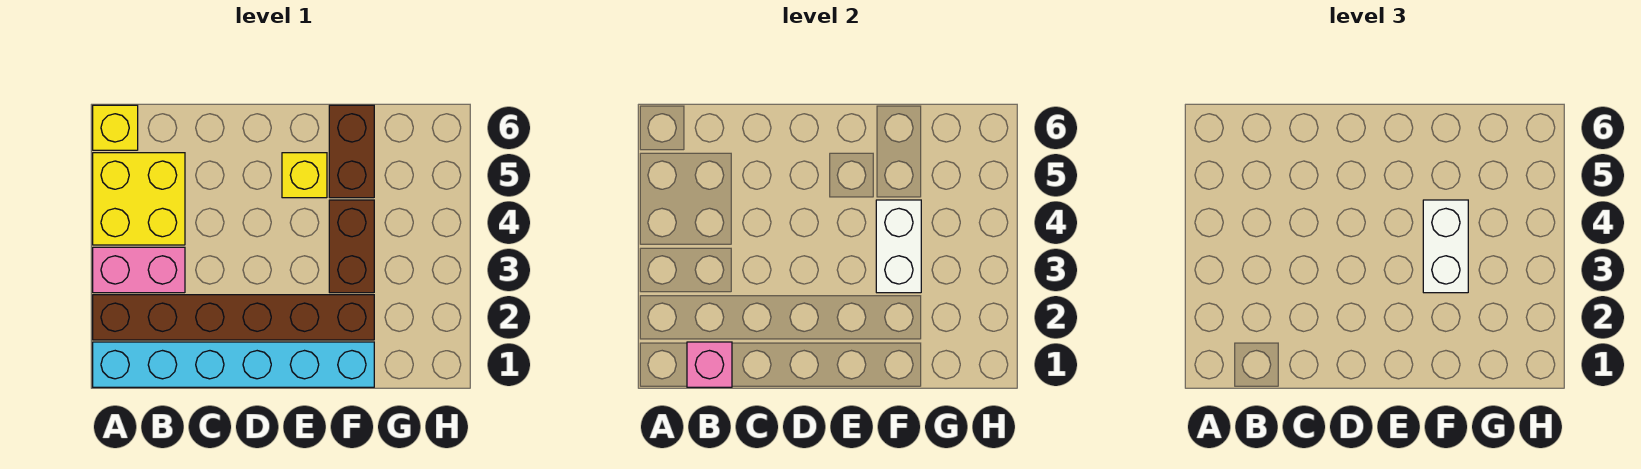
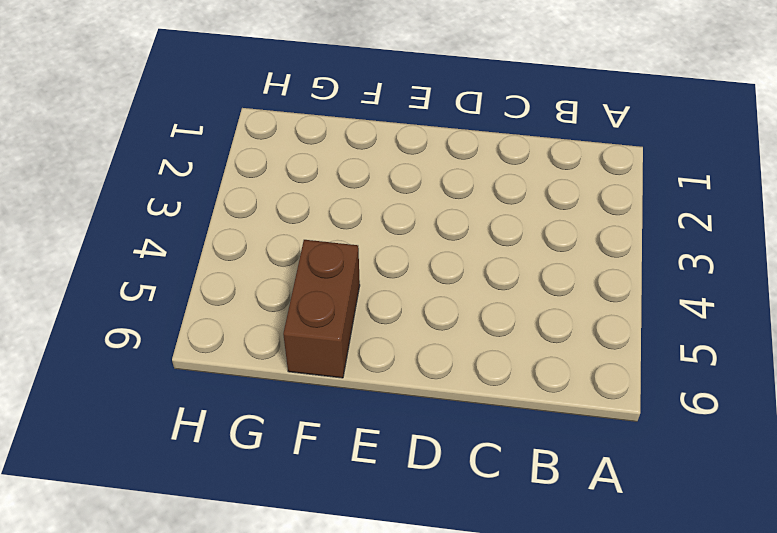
none -> cyan 1x6 brick [93,342,374,387]
none -> brown 1x6 brick [93,295,374,340]

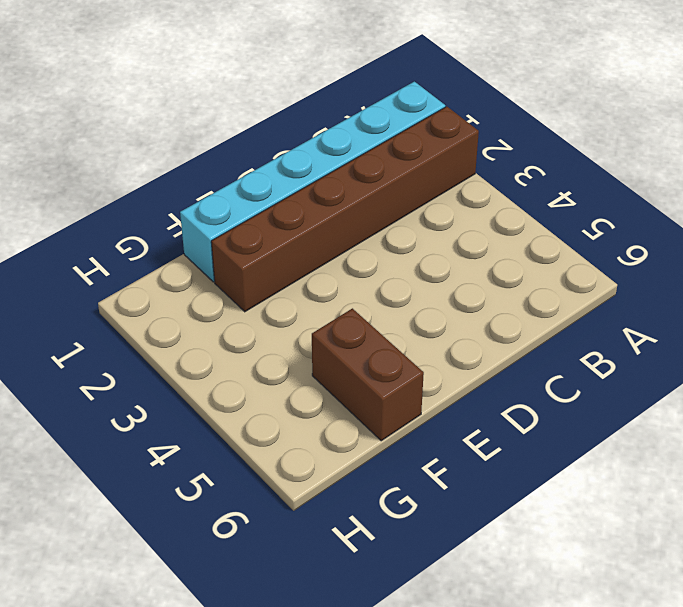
none -> pink 1x2 brick [93,247,185,293]
none -> yellow 2x2 brick [93,153,185,245]

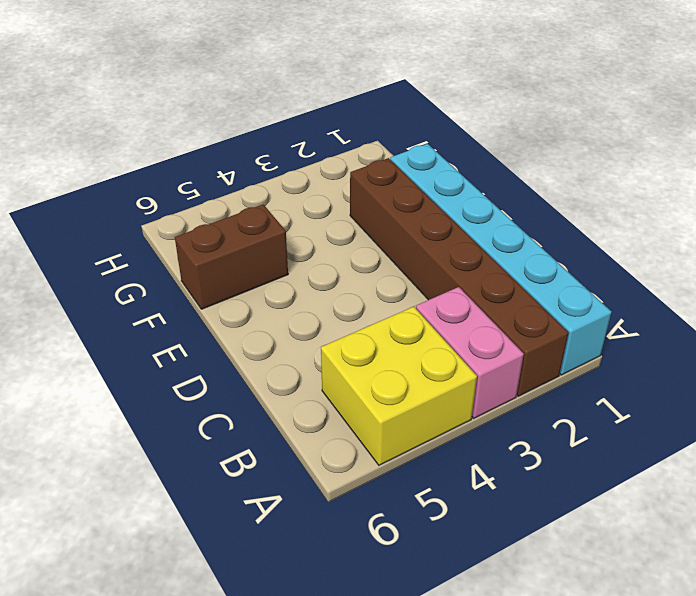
none -> yellow 1x1 brick [93,105,138,150]
none -> yellow 1x1 brick [282,153,327,198]

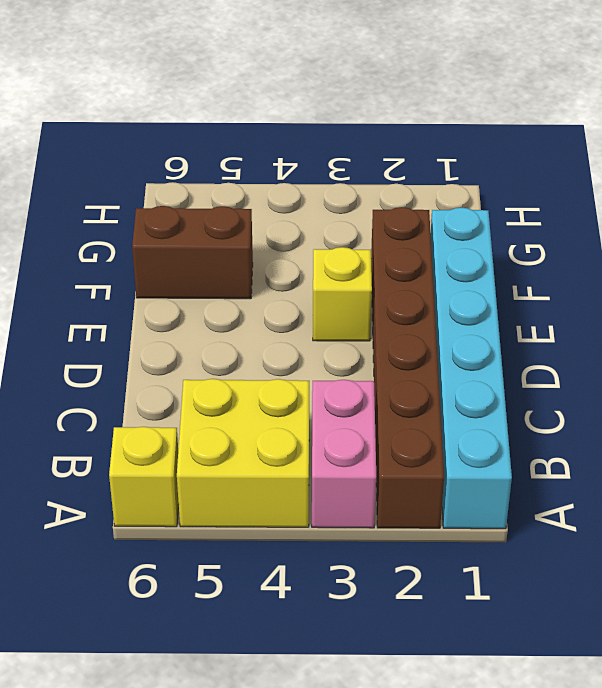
yellow 1x1 brick [313,247,372,341] -> yellow 1x1 brick moved to [282,153,327,198]
none -> brown 1x2 brick [329,200,374,293]
none -> pink 1x1 brick [687,342,732,387]

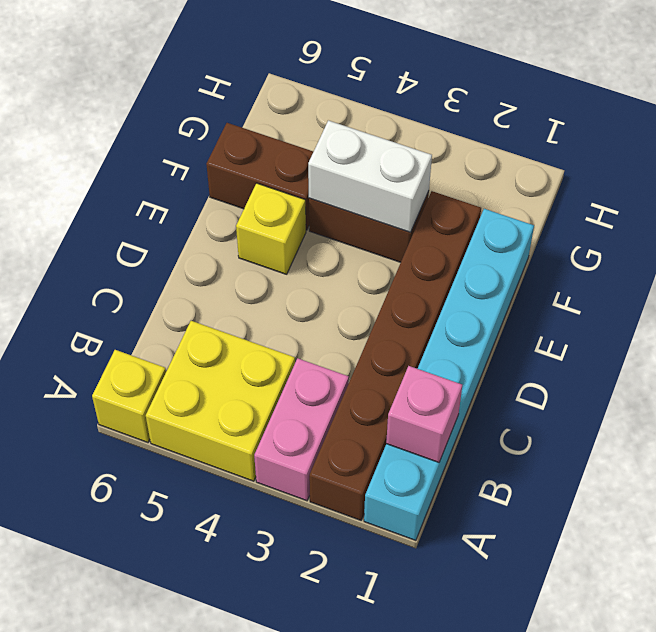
none -> white 1x2 brick [1423,200,1468,293]

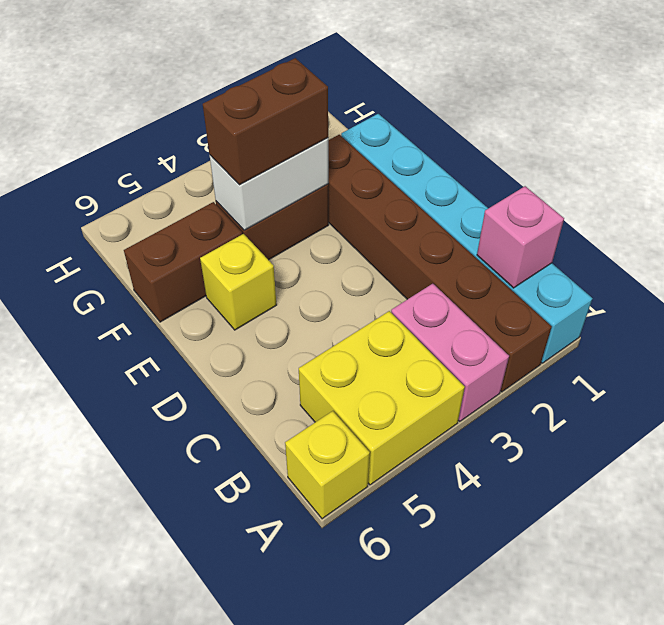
brown 1x2 brick [203,58,328,185] -> white 1x2 brick [1423,200,1468,293]

